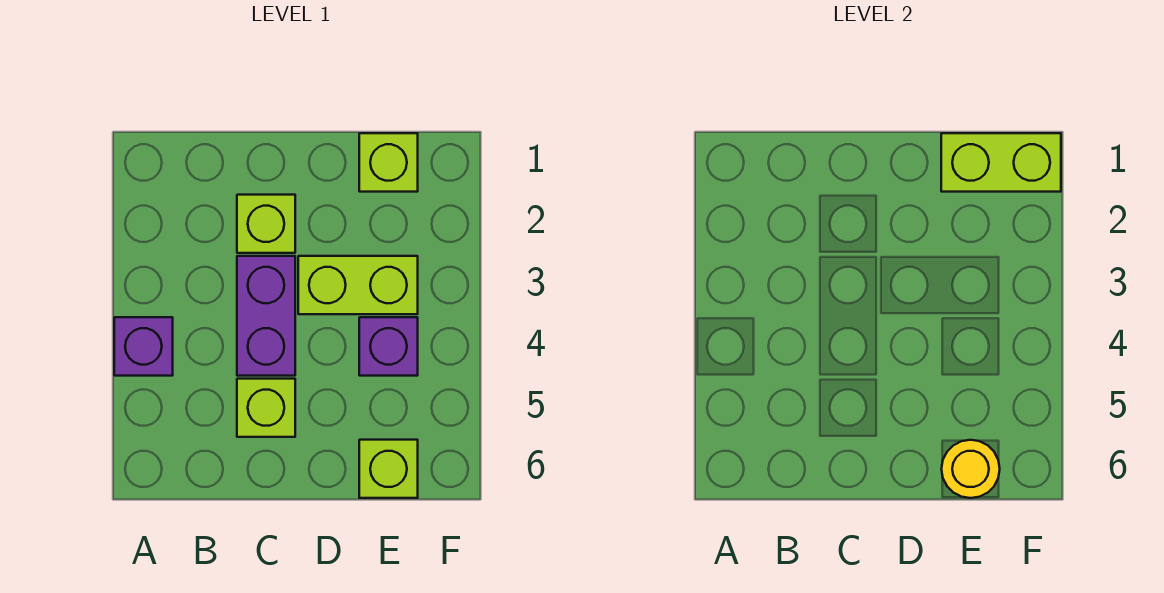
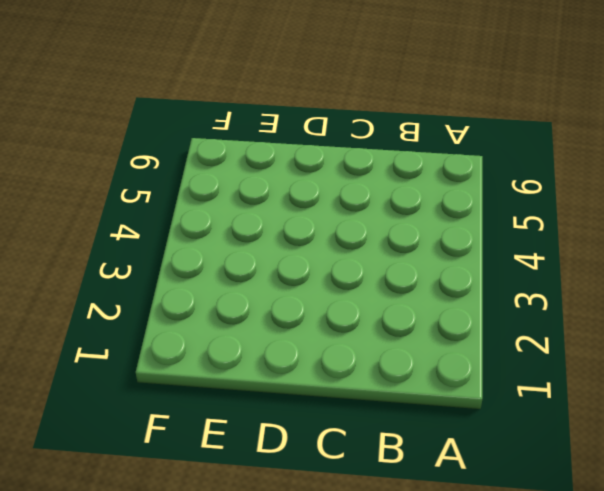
none -> purple 1x1 brick [114,317,173,376]
none -> lime 1x1 brick [237,195,295,253]

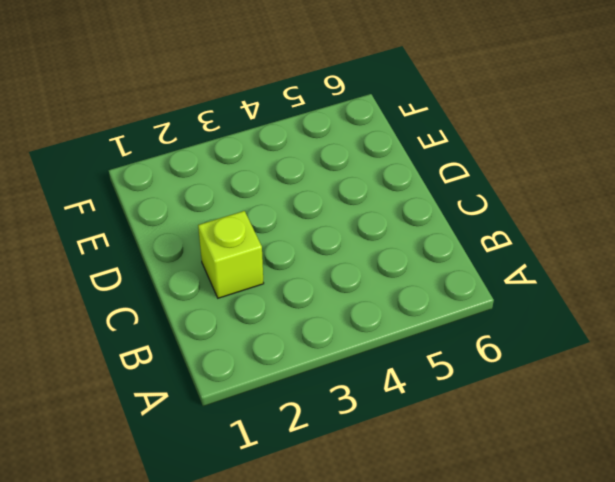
none -> purple 1x1 brick [114,317,173,376]
none -> purple 1x2 brick [237,256,295,376]

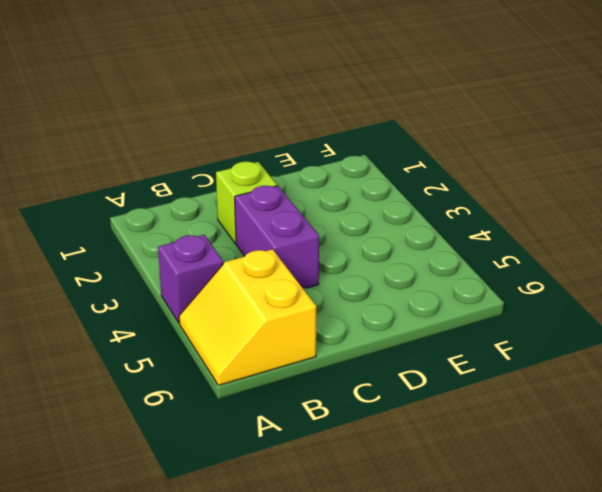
yellow 2x2 slope [179,249,316,385] -> none
none -> lime 1x1 brick [237,379,295,437]
none -> lime 1x2 brick [298,256,418,314]

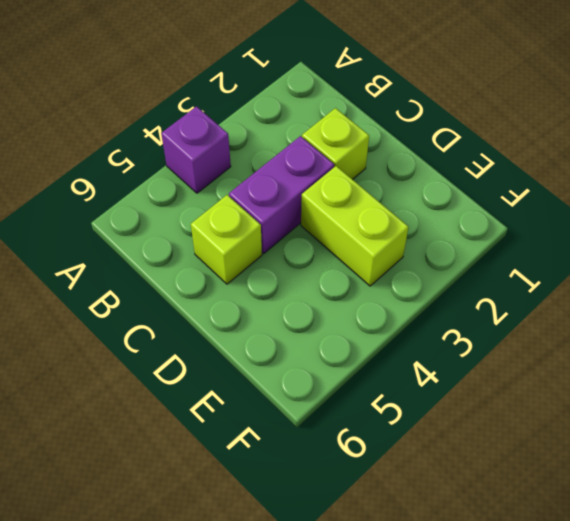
none -> lime 1x1 brick [359,133,418,192]
none -> purple 1x1 brick [359,317,418,376]

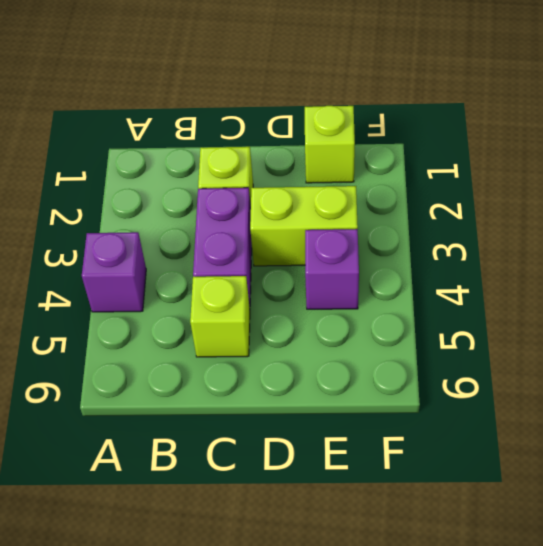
none -> lime 1x1 brick [359,440,418,498]
none -> lime 1x2 brick [941,133,1061,192]

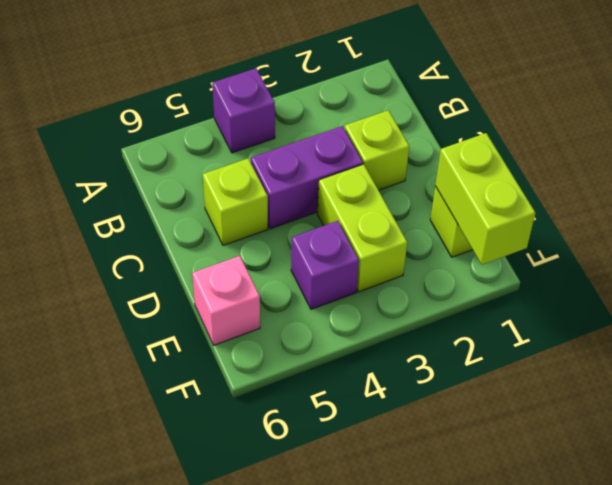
pink 1x1 brick [192,256,260,345] -> lime 1x1 brick [359,440,418,498]
none -> yellow 1x1 round brick [942,440,1000,498]

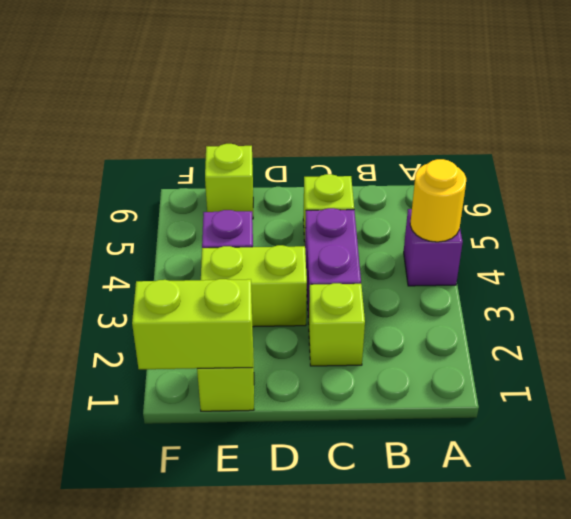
yellow 1x1 round brick [410,159,466,242] -> yellow 1x1 round brick moved to [942,440,1000,498]

